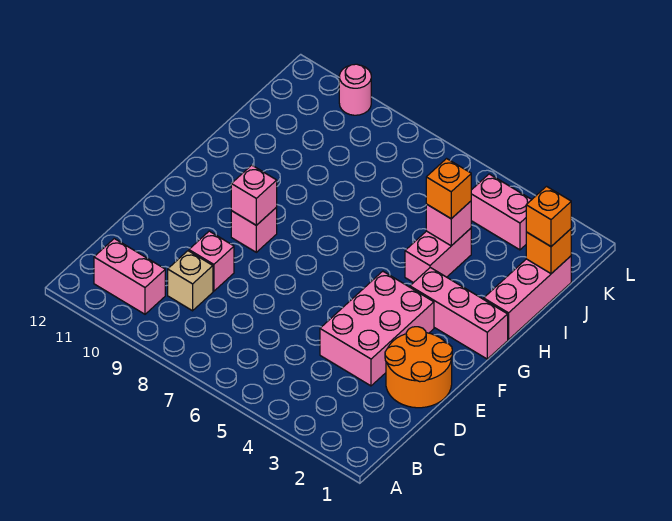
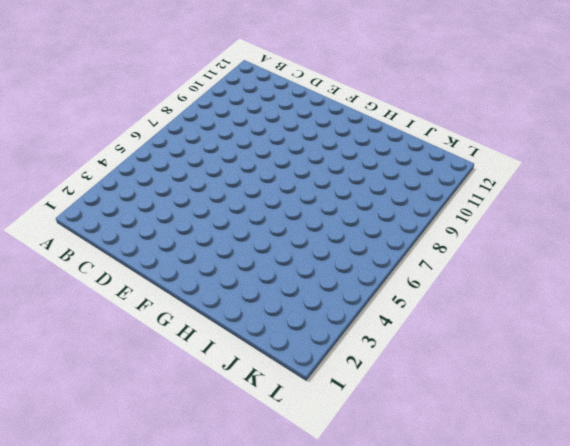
none -> pink 1x2 brick [94,239,165,314]
none -> tan 1x1 brick [168,251,213,311]
none -> orange 2x2 round brick [385,327,452,408]

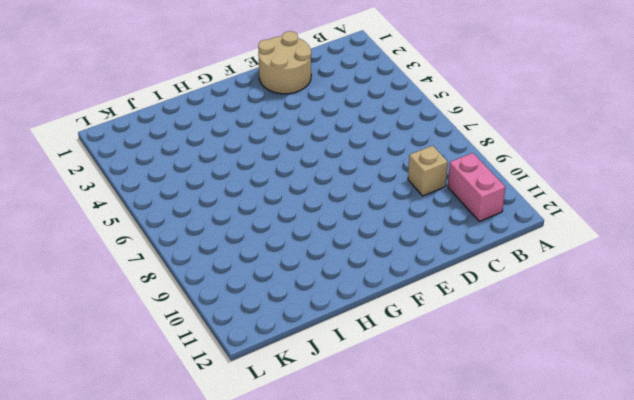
tan 2x2 round brick [258,31,311,94] -> orange 2x2 round brick [385,327,452,408]
none -> pink 2x3 brick [320,271,434,386]
none -> pink 1x1 brick [189,231,234,291]
none -> pink 1x1 brick [231,207,277,252]

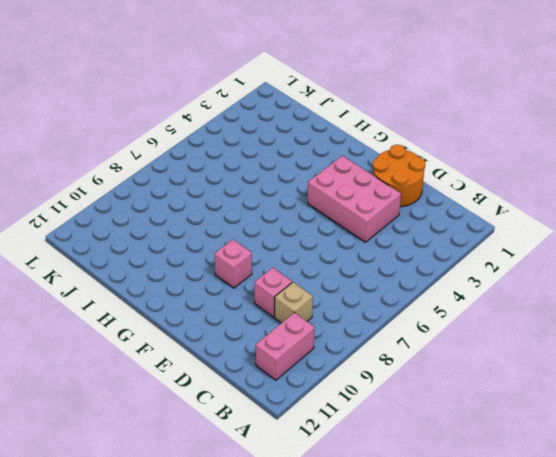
none -> pink 1x3 brick [410,268,508,359]
none -> pink 1x3 brick [484,256,571,340]
none -> pink 1x2 brick [405,228,471,283]

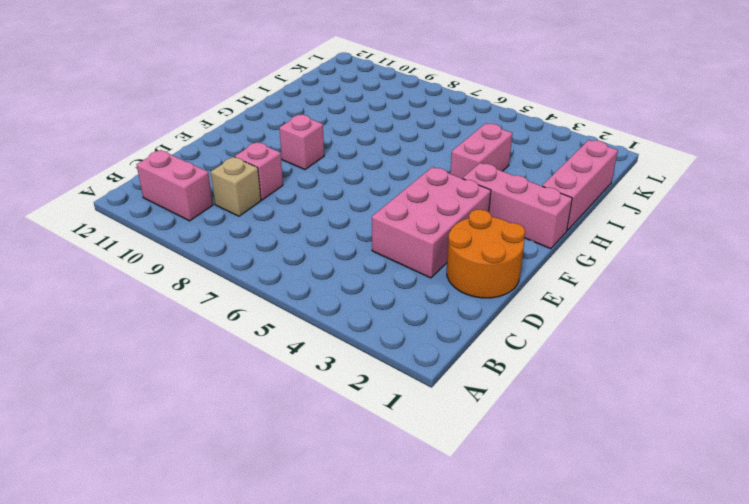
none -> pink 1x2 brick [471,174,532,250]
none -> pink 1x1 round brick [339,64,371,115]
none -> pink 1x1 brick [231,165,277,225]

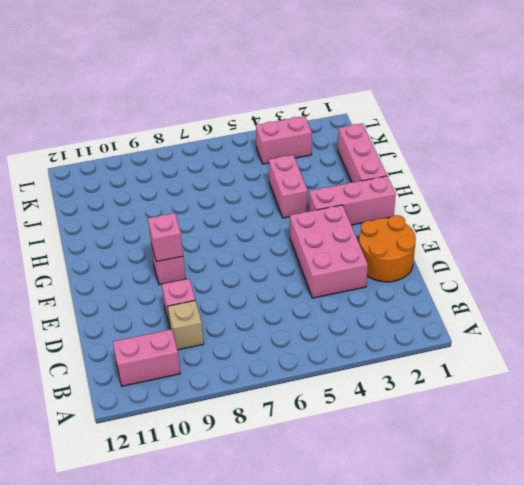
none -> pink 1x1 round brick [339,64,371,115]
none -> pink 1x1 brick [426,201,471,246]
none -> orange 1x1 brick [526,229,571,274]

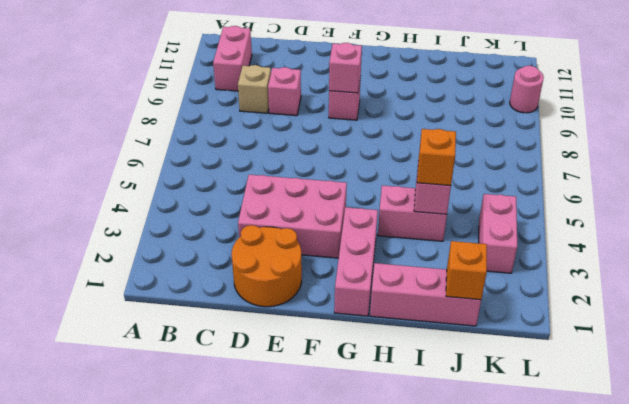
none -> orange 1x1 brick [526,187,571,246]

